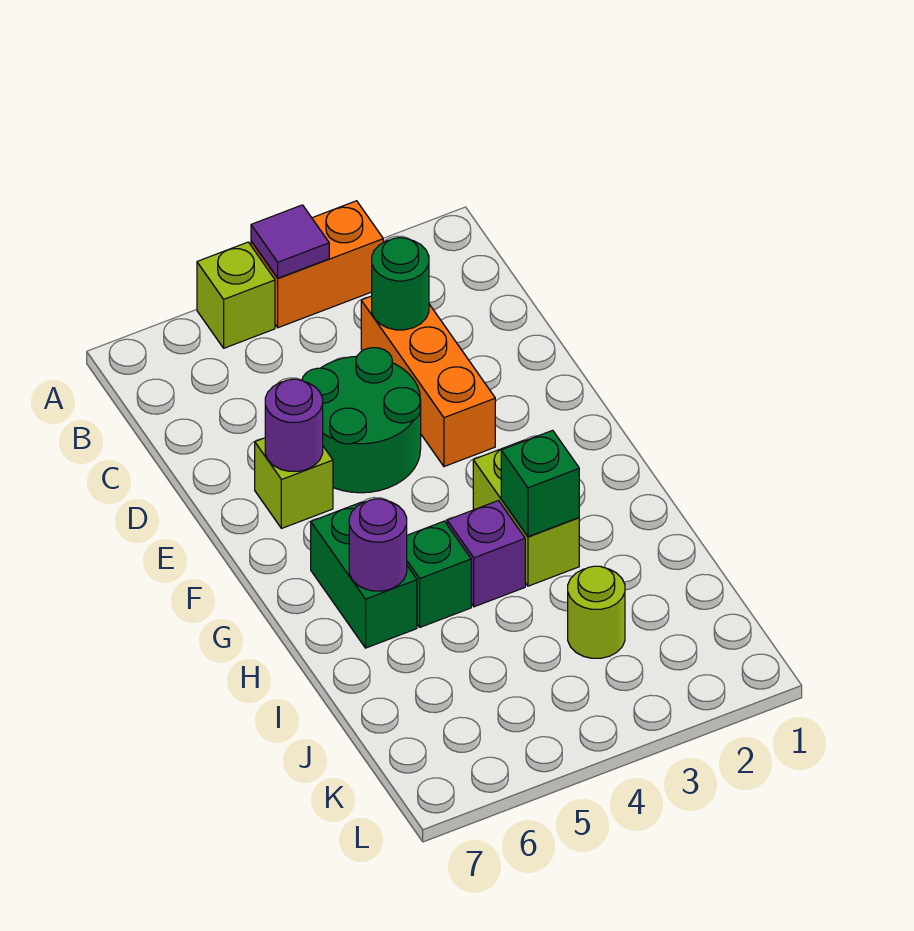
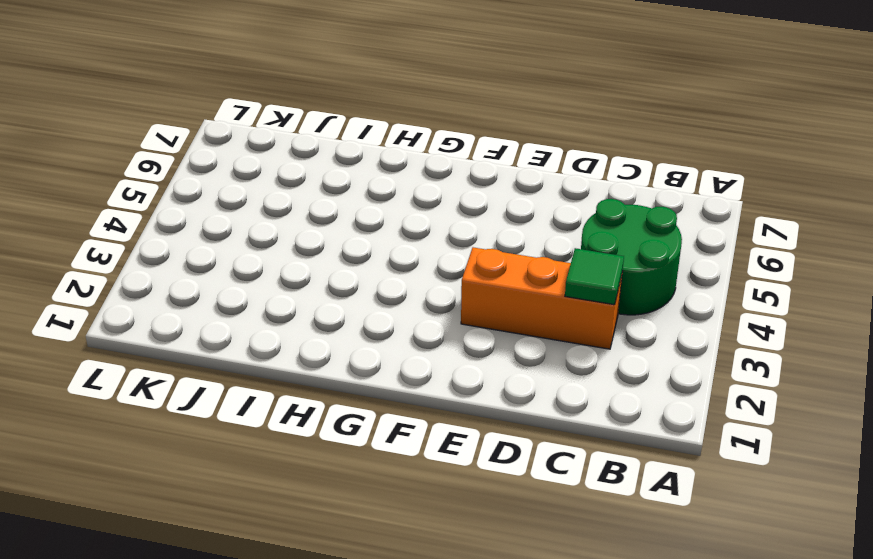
green 2x2 round brick [581,199,682,315] -> green 2x2 round brick moved to [302,348,421,493]
green 1x1 tile [565,248,624,305] -> green 1x1 round brick [372,238,429,330]
none -> orange 1x2 brick [251,201,383,328]
none -> lime 1x1 brick [197,242,275,348]
none -> lime 1x1 brick [255,438,333,529]

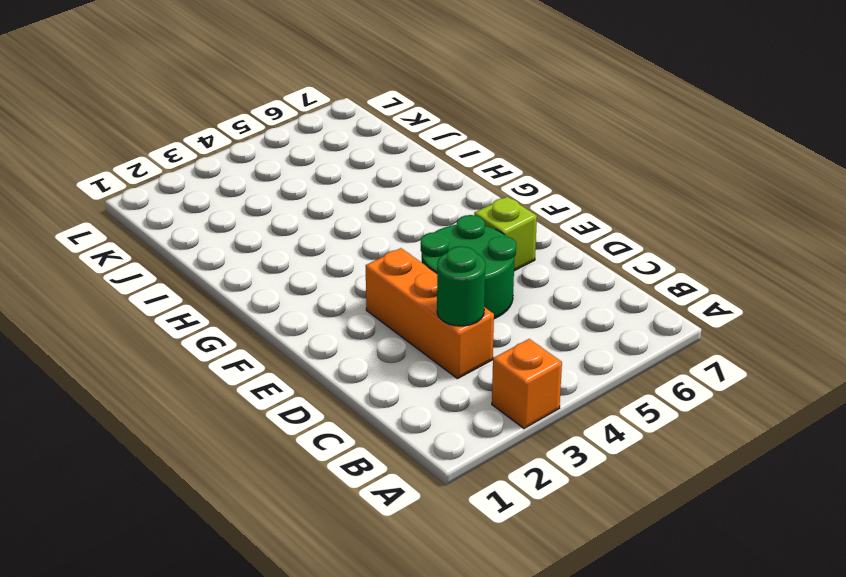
orange 1x1 brick [492,339,562,428] -> orange 1x2 brick [251,201,383,328]
none -> lime 1x1 brick [197,242,275,348]
none -> lime 1x2 brick [473,440,579,586]
none -> green 1x2 brick [311,502,417,648]

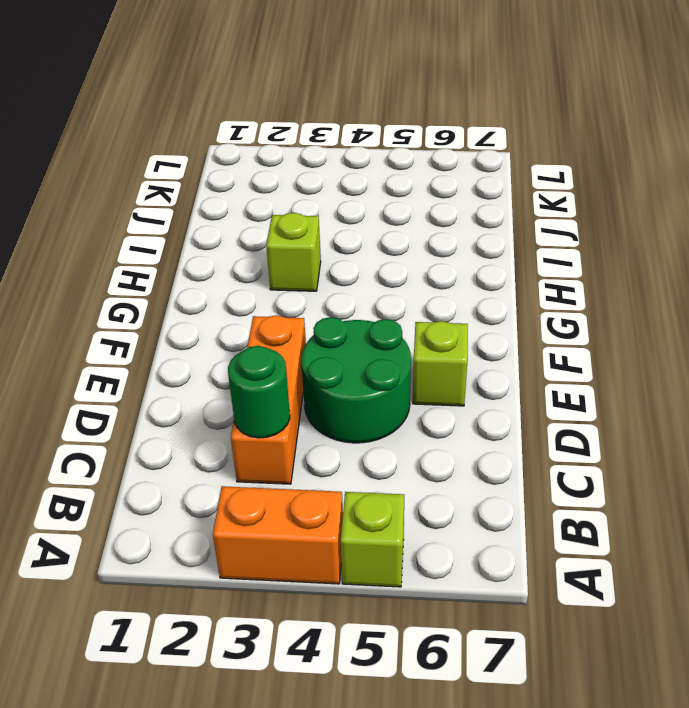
lime 1x1 brick [266,213,321,291] -> lime 1x2 brick [473,440,579,586]
none -> green 1x2 brick [311,502,417,648]
none -> purple 1x1 brick [447,501,525,607]
none -> green 1x1 brick [407,521,471,627]

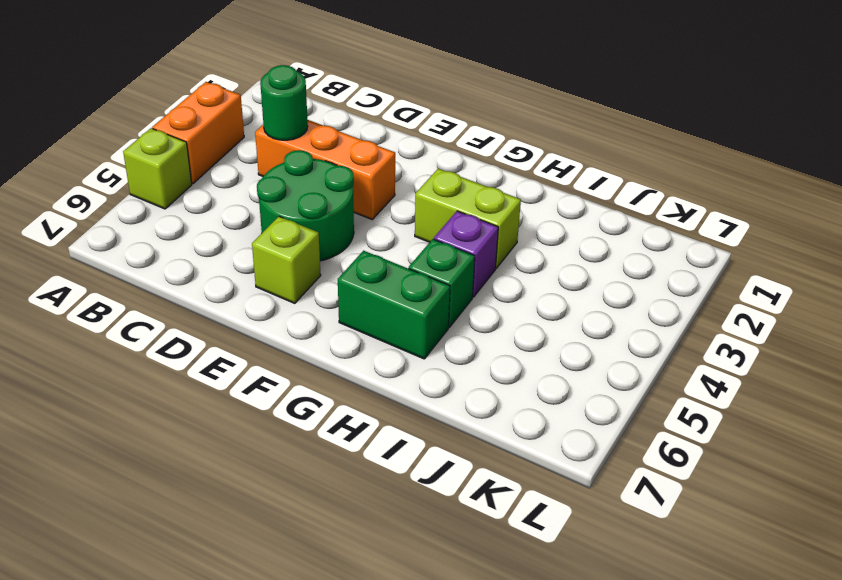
none -> lime 1x1 round brick [568,566,625,658]
none -> purple 1x1 tile [251,205,329,278]
none -> purple 1x1 round brick [265,379,323,471]

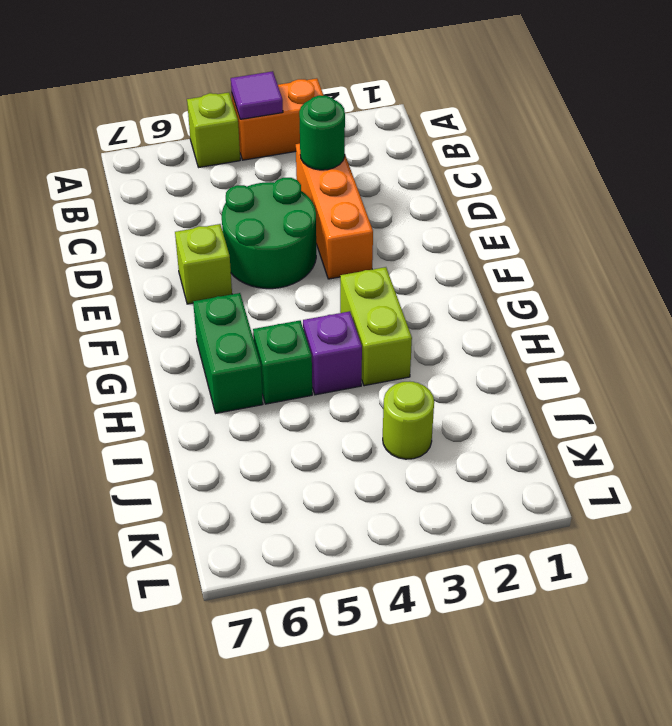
none -> purple 1x1 round brick [265,379,323,471]
none -> green 1x1 brick [501,430,579,537]
none -> purple 1x1 round brick [349,499,407,591]

